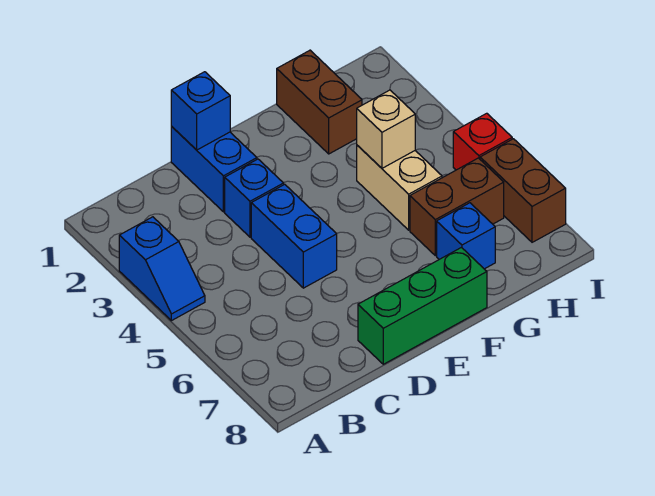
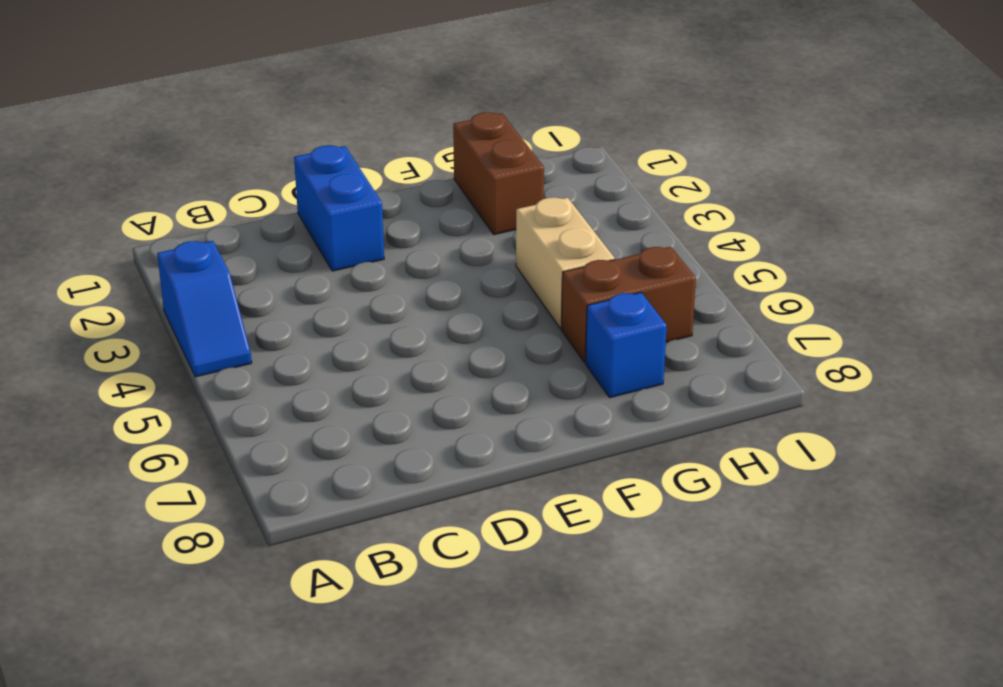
none -> blue 1x1 brick [225,159,284,237]
none -> blue 1x2 brick [251,184,337,288]
none -> green 1x3 brick [358,248,487,364]

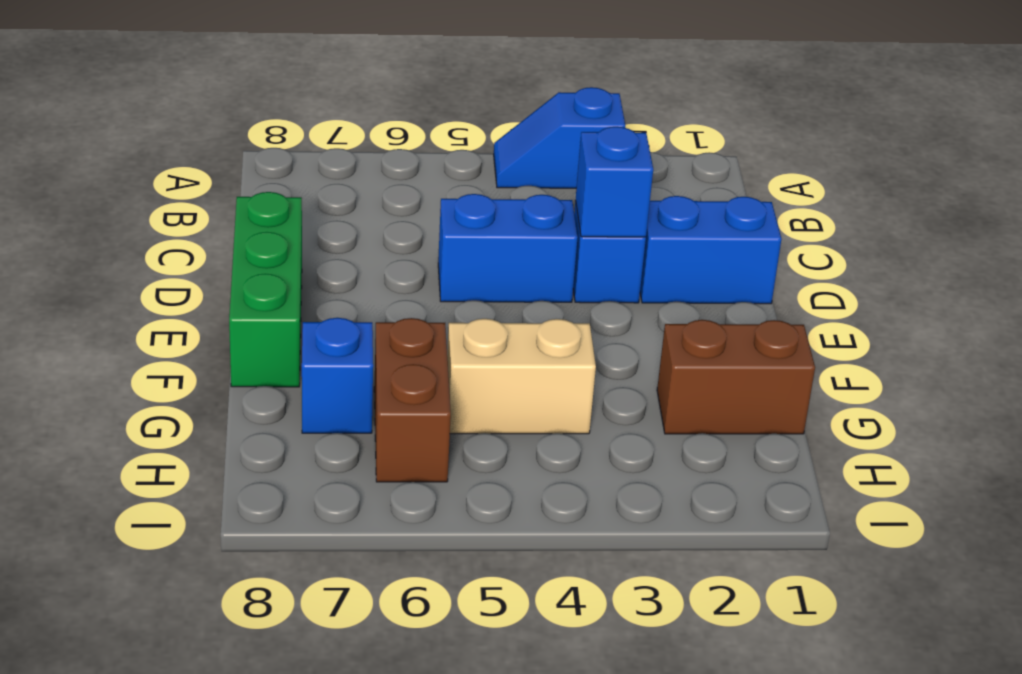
blue 1x1 brick [576,127,653,237] -> blue 1x1 brick moved to [171,72,230,150]
none -> red 1x1 brick [453,113,512,170]
none -> brown 1x2 brick [480,139,566,242]
none -> tan 1x1 brick [357,90,415,168]

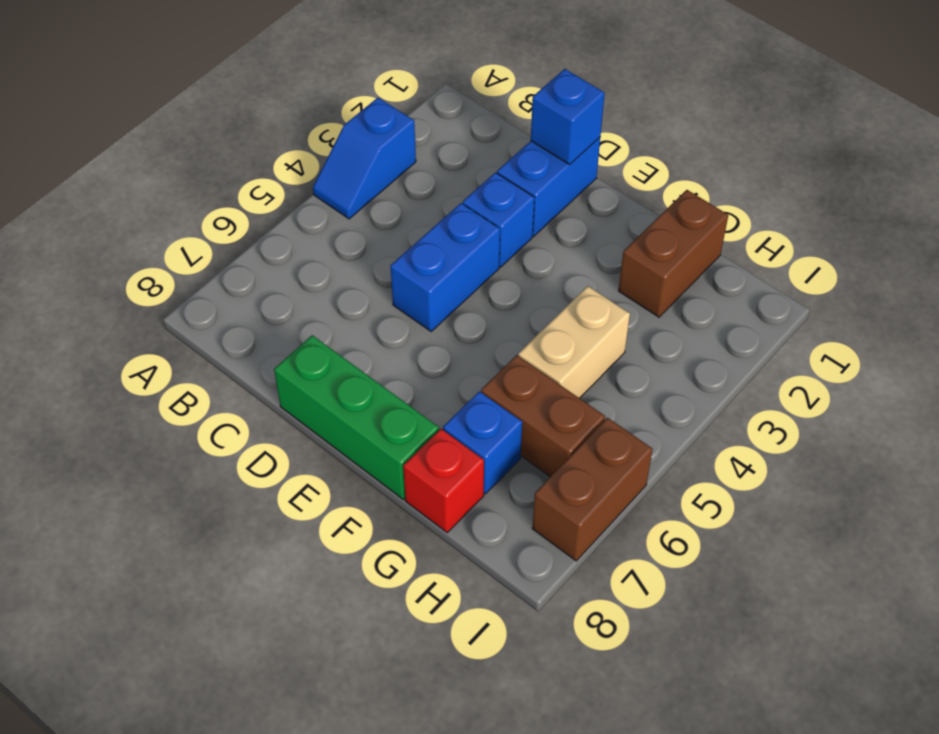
red 1x1 brick [403,429,484,532] -> red 1x1 brick moved to [453,113,512,170]
none -> tan 1x1 brick [357,90,415,168]

